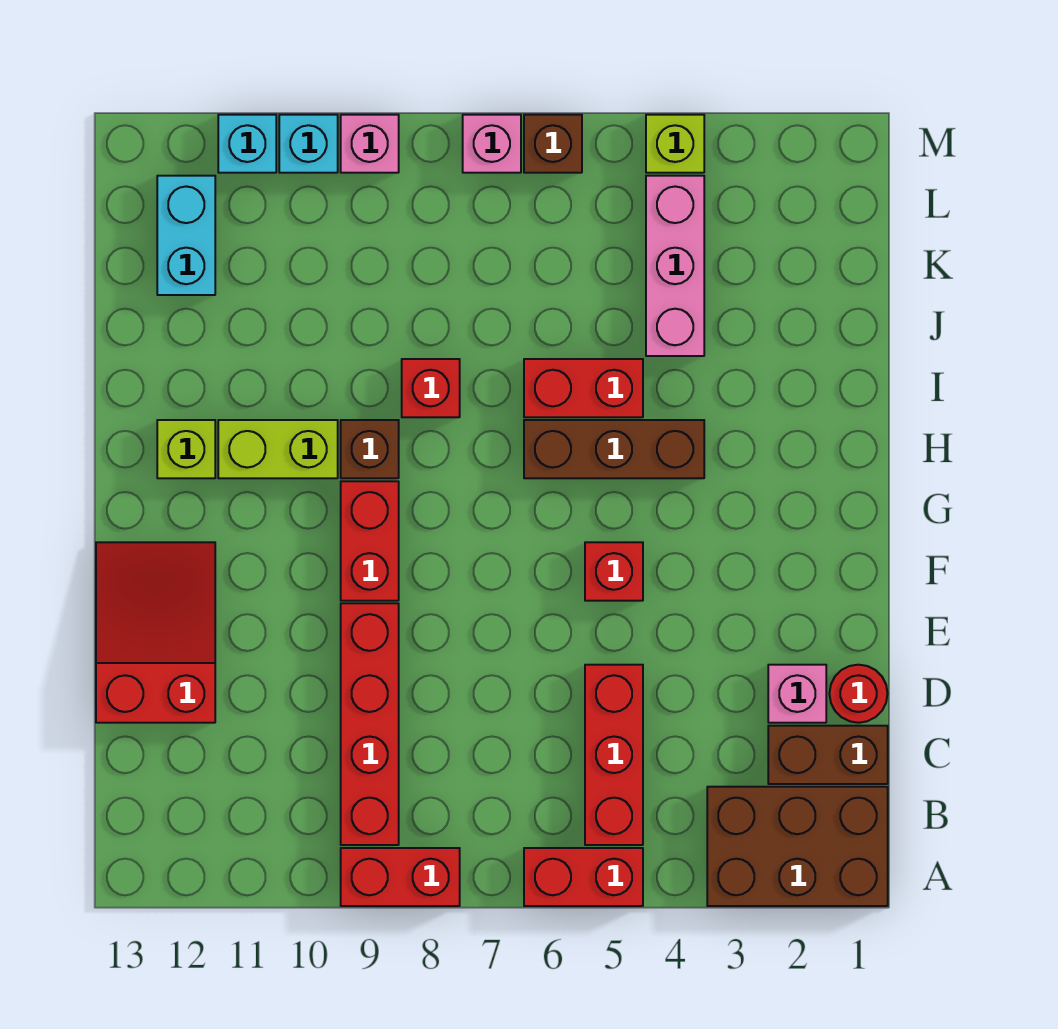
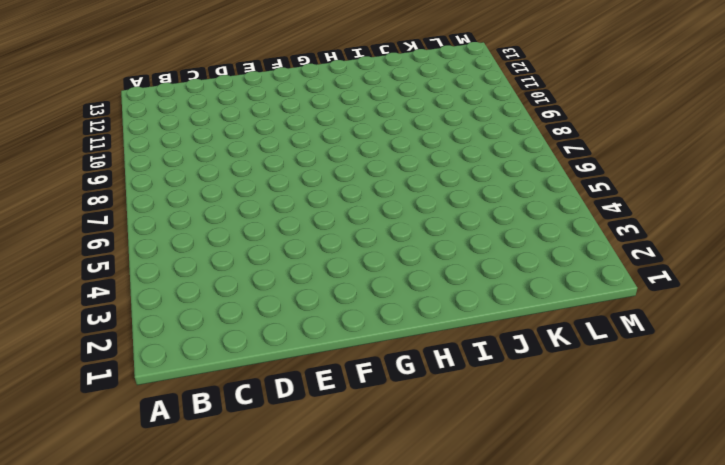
none -> brown 2x3 brick [707,787,888,906]
none -> red 1x2 brick [524,848,643,906]
none -> red 1x2 brick [341,848,460,906]

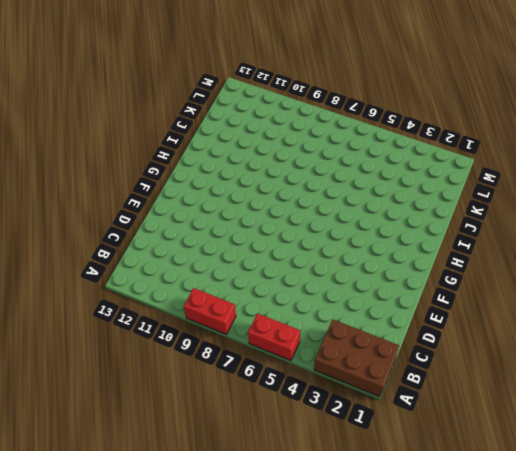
none -> red 1x3 brick [585,665,643,845]
none -> red 1x4 brick [341,603,399,845]
none -> brown 1x2 brick [768,726,888,784]

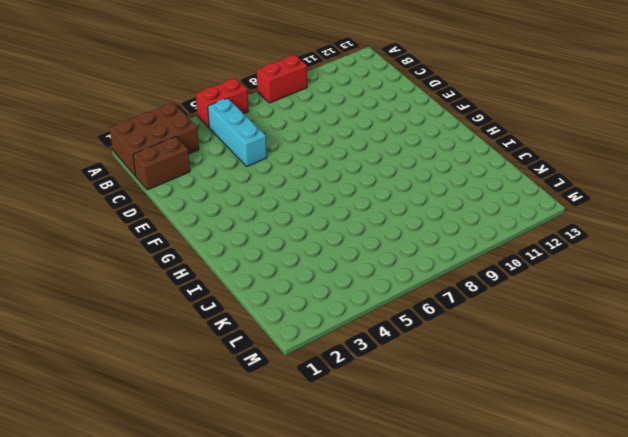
cyan 1x3 brick [208,98,267,166] -> red 1x3 brick [585,665,643,845]
none -> red 1x4 brick [341,603,399,845]
none -> red 1x1 round brick [829,665,888,723]
none -> pink 1x1 brick [768,665,826,723]

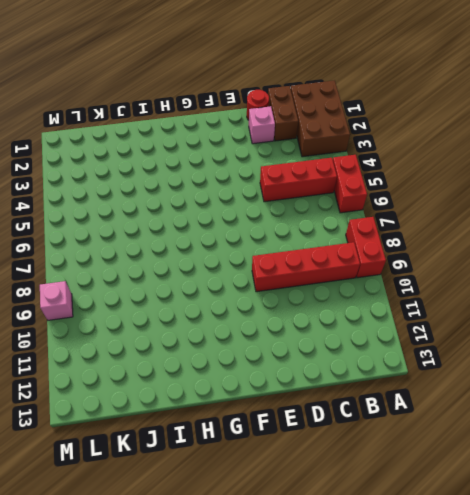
none -> red 2x3 slope [96,542,215,723]
none -> red 1x1 brick [585,542,643,601]
none -> red 1x2 brick [341,481,399,601]

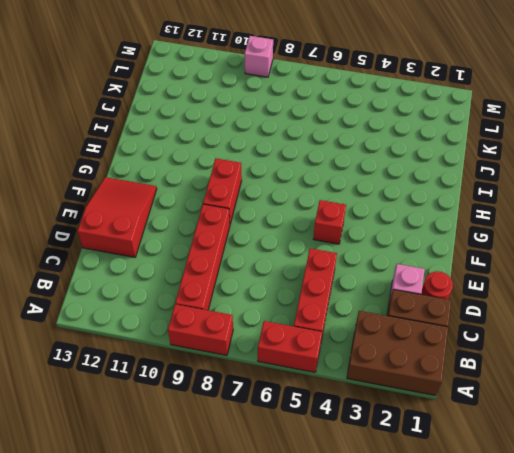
none -> brown 1x3 brick [524,420,704,478]
none -> brown 1x1 brick [341,420,399,478]
none -> lime 1x2 brick [218,420,338,478]

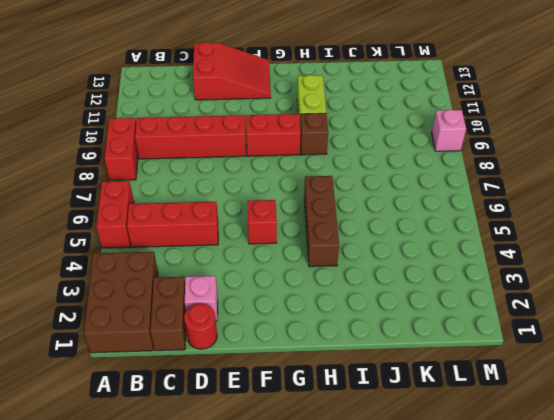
none -> lime 1x1 brick [157,420,215,478]
none -> red 1x2 brick [524,359,643,417]
none -> red 1x1 brick [402,359,460,417]

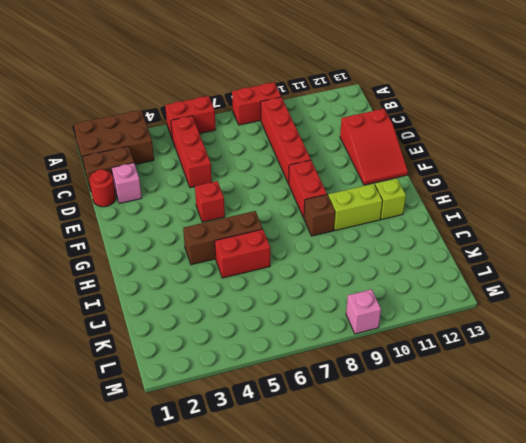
none -> red 1x1 brick [402,359,460,417]
none -> pink 1x3 brick [646,176,704,356]
none -> cyan 1x2 brick [157,176,215,295]

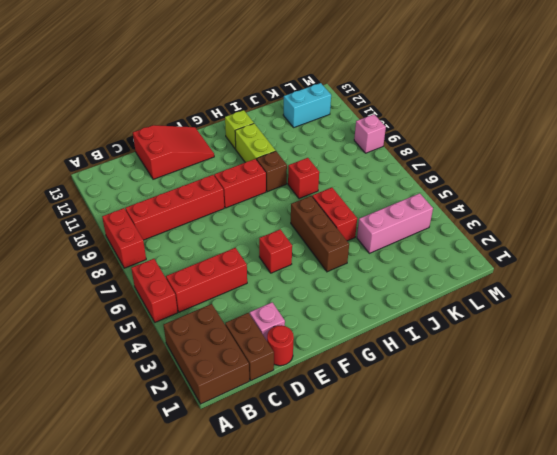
none -> lime 1x1 brick [646,115,704,173]
none -> brown 1x1 brick [524,115,582,173]
none -> pink 1x1 brick [463,115,521,173]

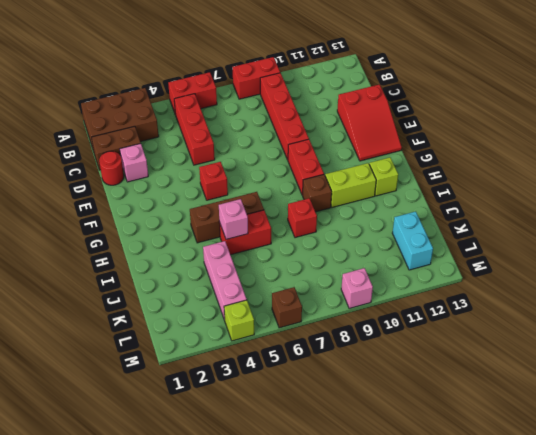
pink 1x1 brick [219,199,248,239] -> pink 1x1 brick moved to [463,115,521,173]
none -> cyan 1x1 brick [279,115,338,173]
none -> cyan 1x1 brick [218,115,276,173]

